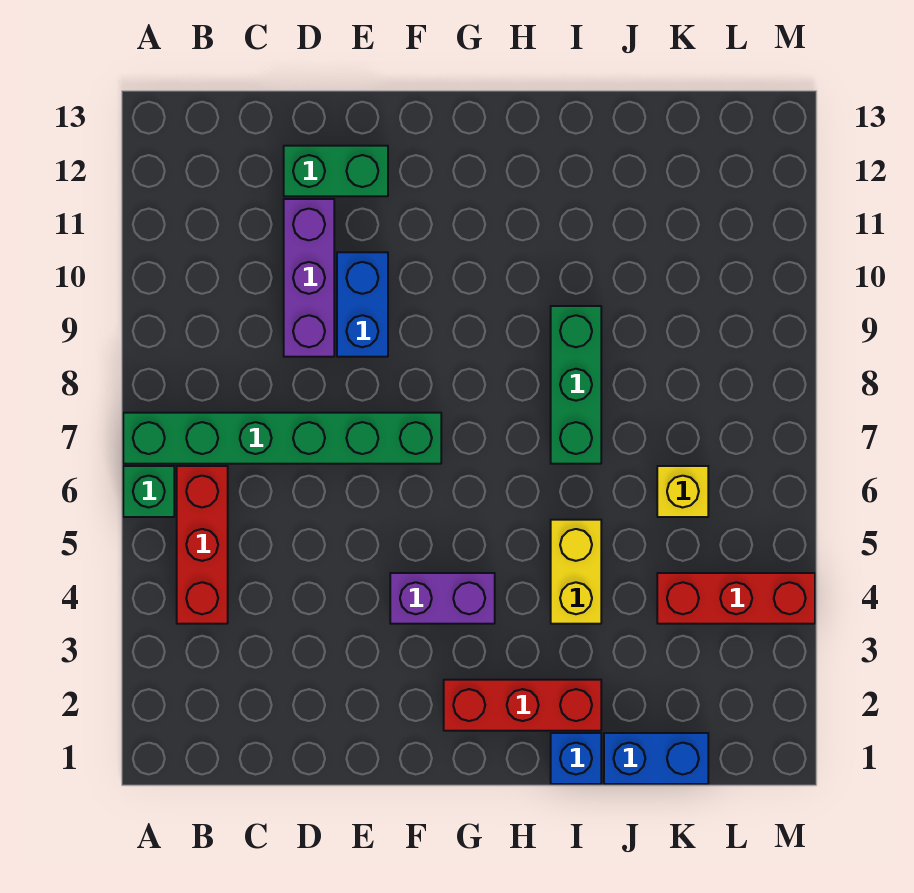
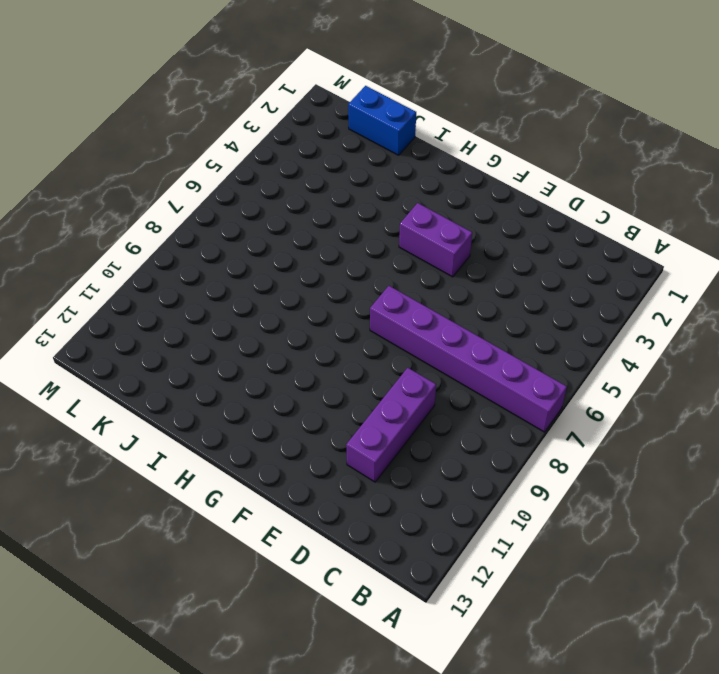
purple 1x6 brick [370,286,567,432] -> green 1x6 brick [123,413,441,464]
none -> green 1x1 brick [123,466,174,517]
none -> red 1x3 brick [177,466,228,624]
none -> green 1x2 brick [284,146,388,196]

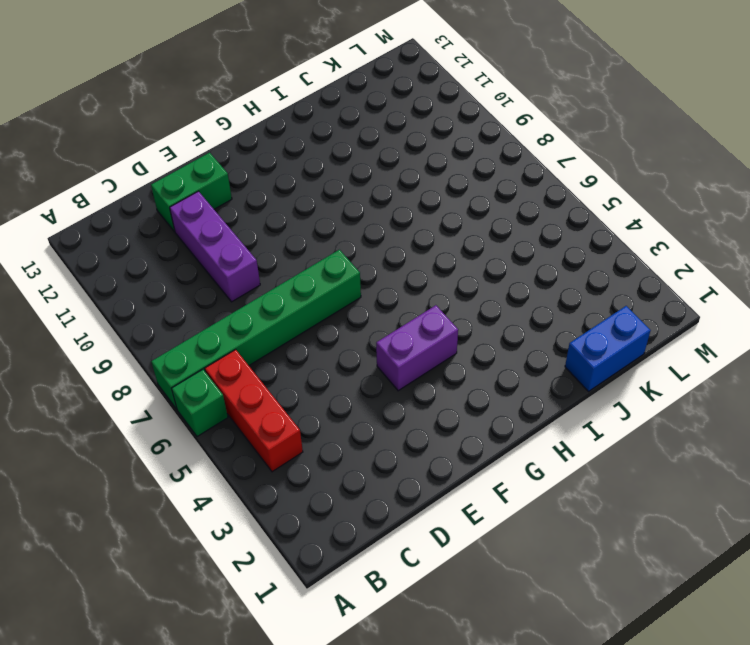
none -> blue 1x2 brick [337,252,388,357]
none -> red 1x3 brick [444,680,601,731]
none -> blue 1x1 brick [551,733,601,784]

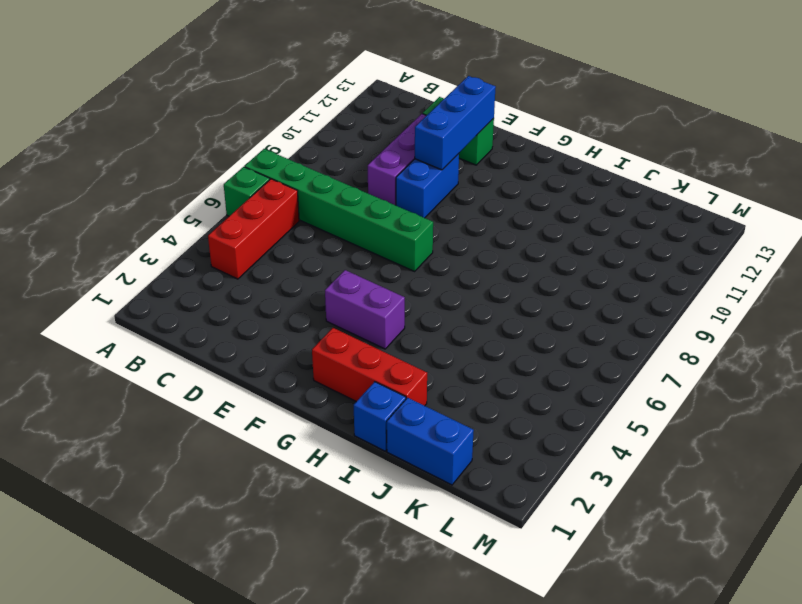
blue 1x3 brick [415,76,496,170] -> none
none -> yellow 1x2 brick [551,520,601,624]
none -> green 1x3 brick [551,306,601,464]
none -> red 1x3 brick [657,573,815,624]

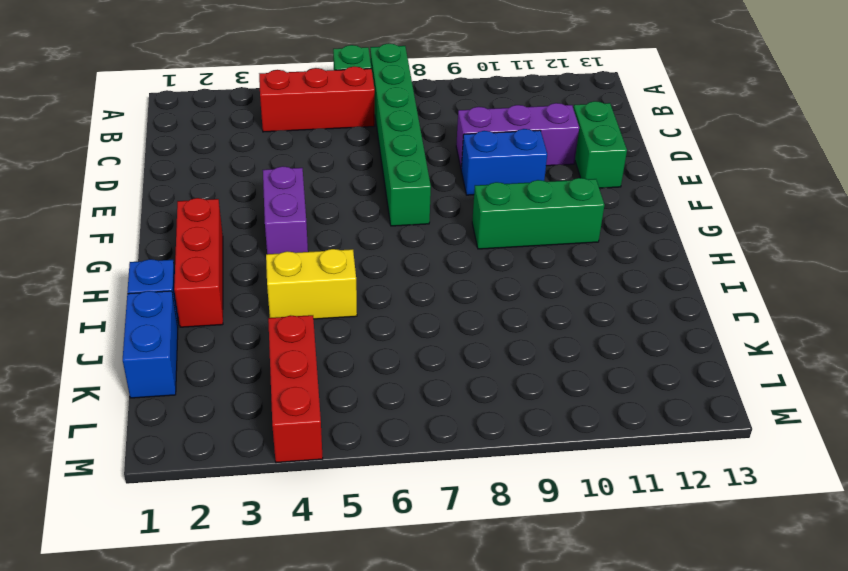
green 1x3 brick [472,178,604,249] -> green 1x3 brick moved to [551,306,601,464]
none -> yellow 1x1 brick [657,466,708,517]

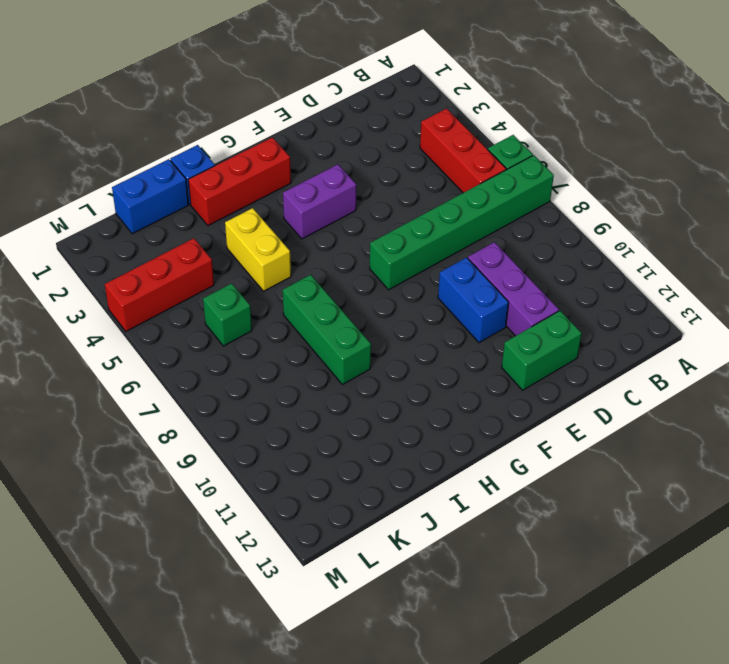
green 1x1 brick [203,283,252,346] -> yellow 1x1 brick [657,466,708,517]

